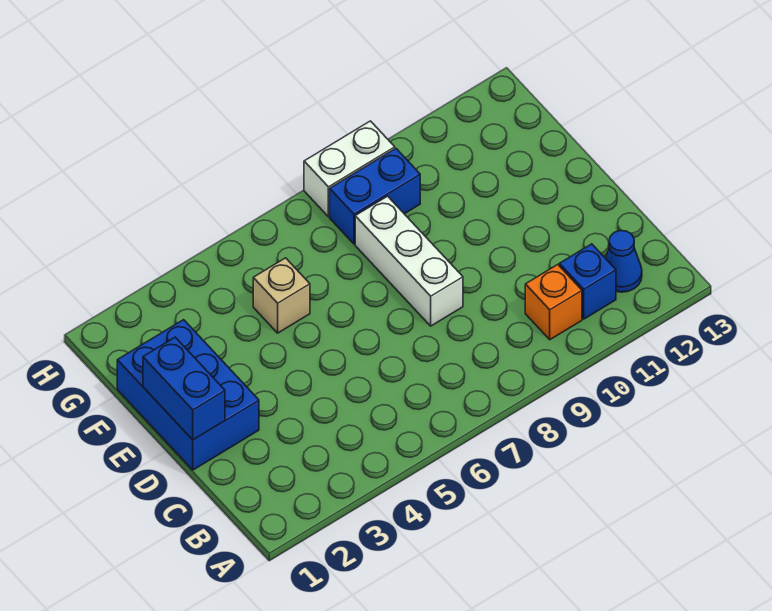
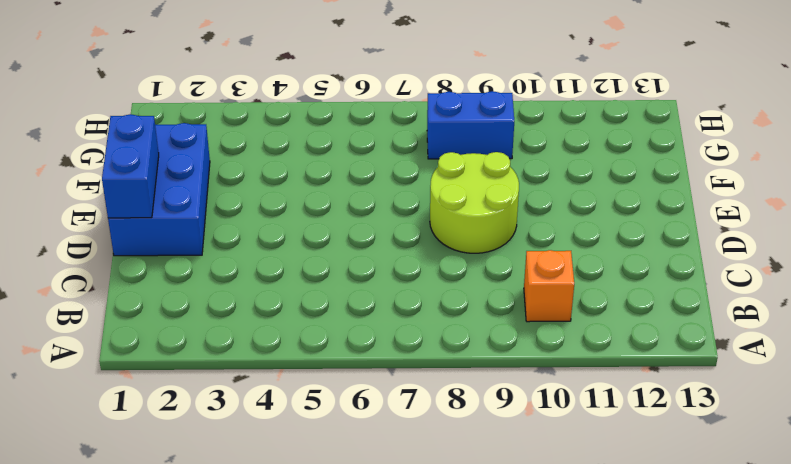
lime 2x2 round brick [430,152,519,253] -> white 1x3 brick [355,196,463,326]
none -> blue 1x1 brick [559,244,616,319]
none -> blue 1x1 cone [606,231,642,292]

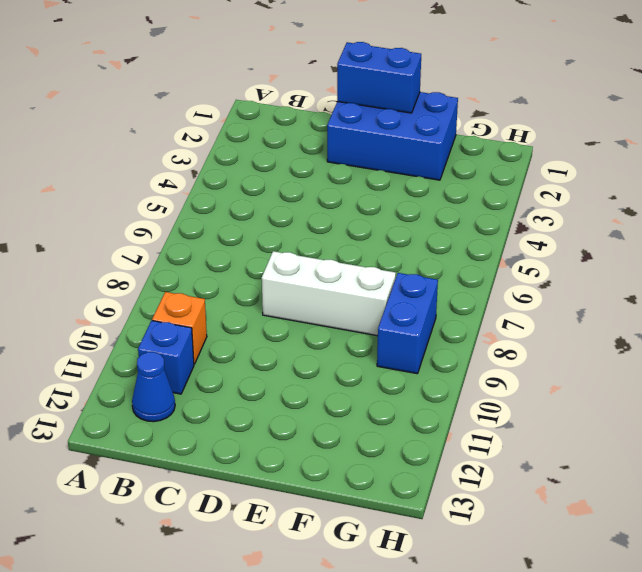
none -> tan 1x1 brick [253,258,310,333]
none -> white 1x2 brick [304,121,395,217]

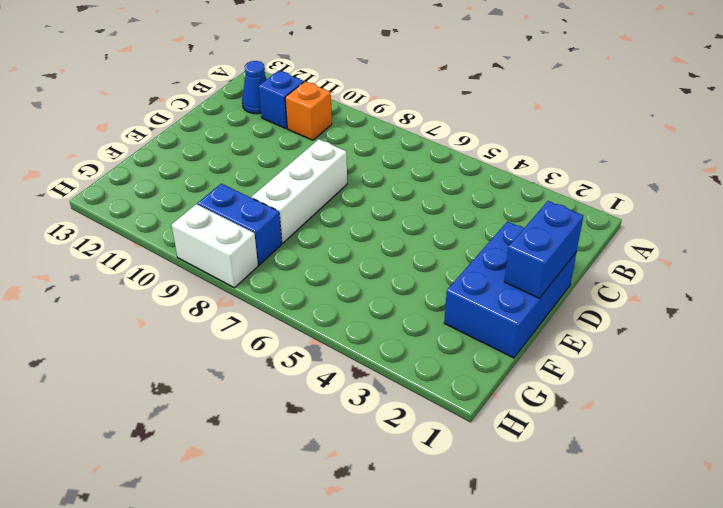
none -> tan 1x1 brick [253,258,310,333]

